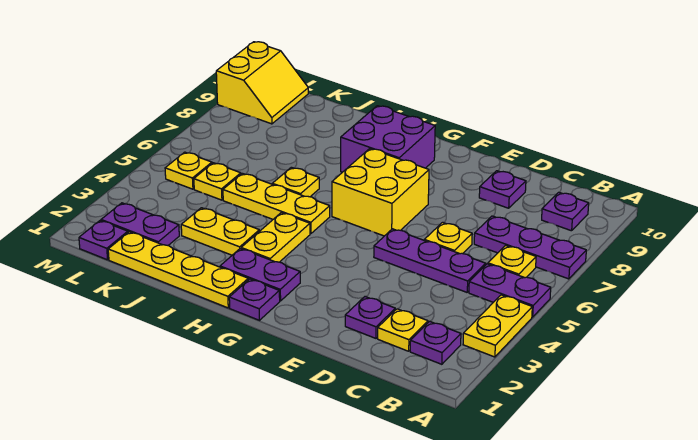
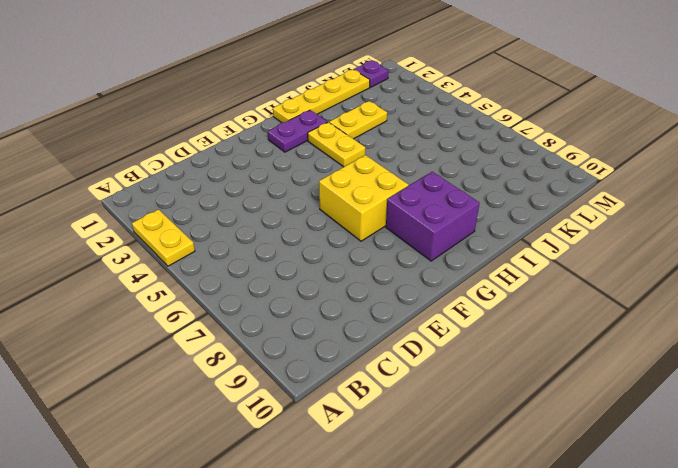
none -> purple 1x2 plate [469,264,551,317]
none -> purple 1x3 plate [474,216,586,279]
none -> purple 1x1 plate [410,321,461,364]

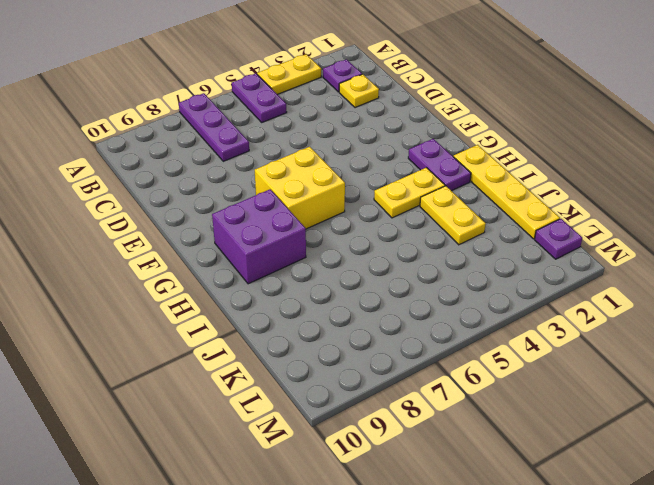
none -> yellow 1x1 plate [488,245,536,278]
none -> purple 1x1 plate [542,192,589,231]
none -> purple 1x3 plate [374,229,486,292]

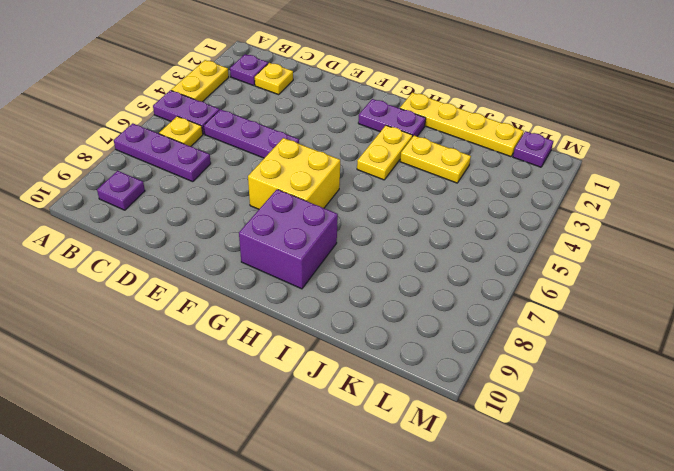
none -> purple 1x1 plate [345,297,395,338]
none -> yellow 1x1 plate [424,222,472,254]
none -> purple 1x1 plate [479,171,526,208]

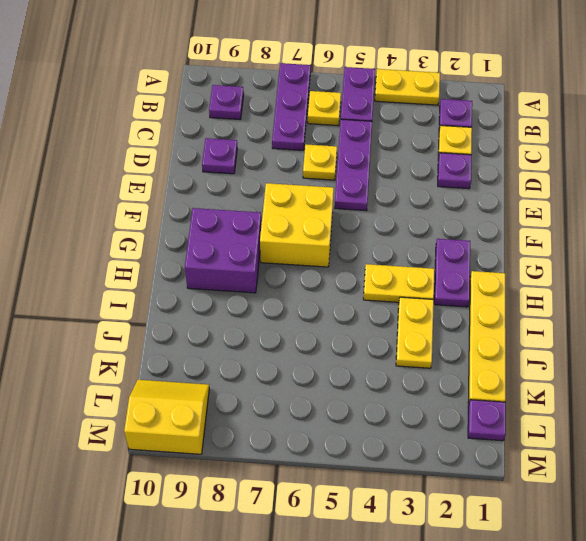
none -> purple 1x1 plate [229,279,280,320]
none -> yellow 1x3 plate [223,173,330,234]
none -> yellow 1x1 plate [272,167,319,197]

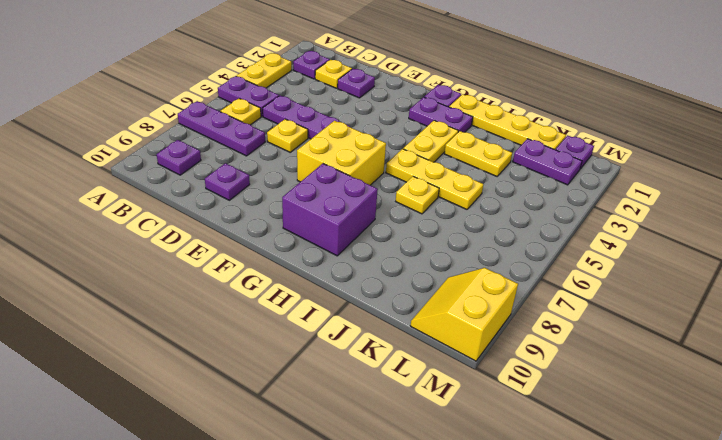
none -> yellow 1x1 plate [194,163,241,200]
none -> yellow 1x1 plate [165,152,212,189]

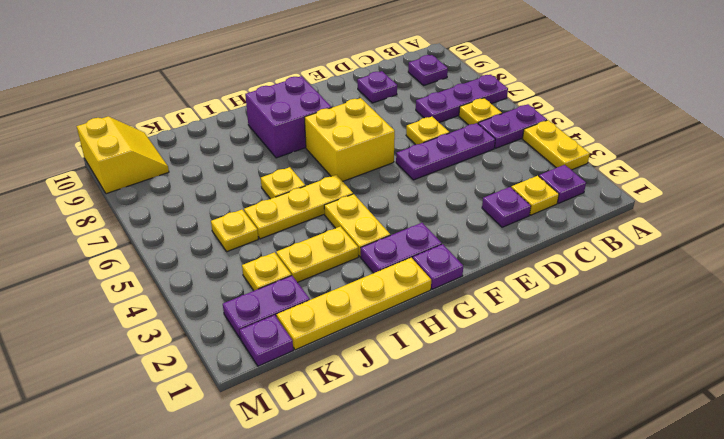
yellow 1x1 plate [242,252,291,291] -> yellow 1x1 plate moved to [165,152,212,189]

